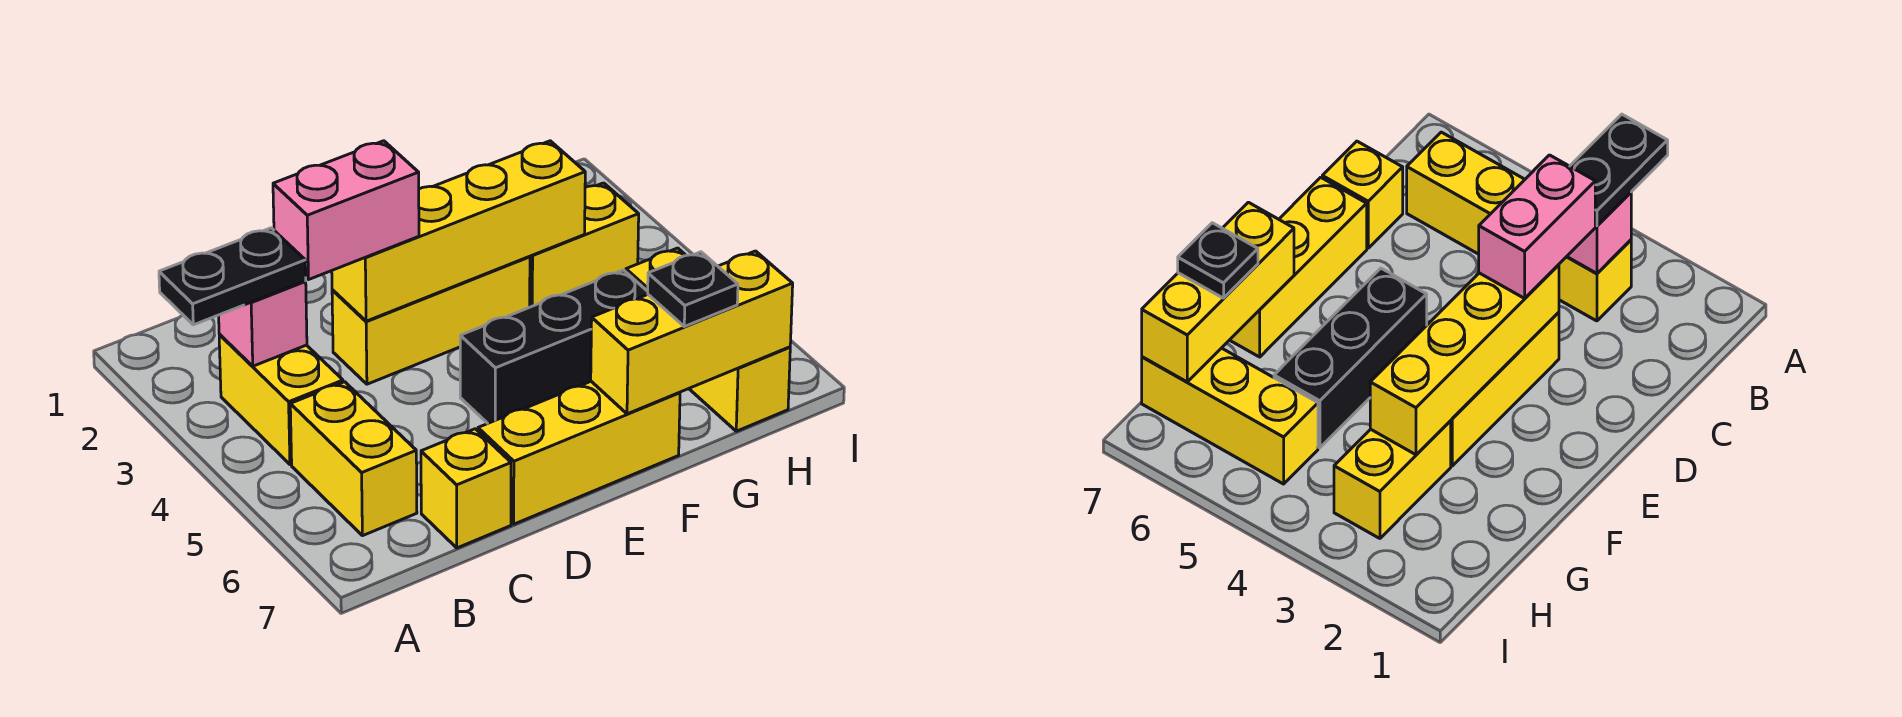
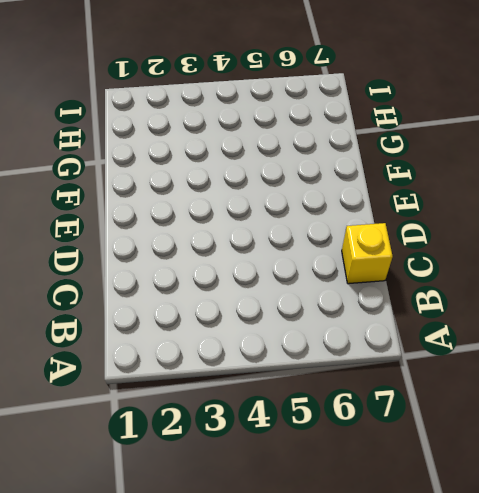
none -> yellow 1x2 brick [219,335,343,464]
none -> yellow 1x2 brick [290,382,417,536]
none -> yellow 1x3 brick [332,256,530,384]

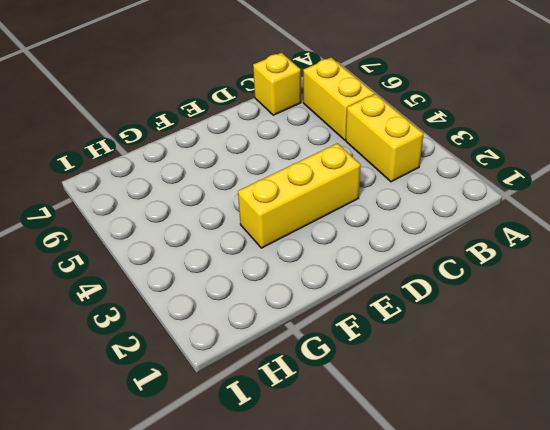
none -> yellow 1x3 brick [478,382,680,524]
none -> black 1x3 brick [460,270,648,423]
none -> yellow 1x2 brick [530,183,639,307]

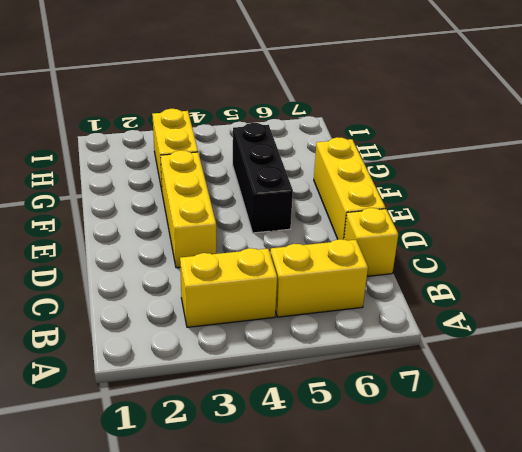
none -> yellow 1x3 brick [626,248,790,431]
none -> pink 1x1 brick [219,281,307,366]
none -> yellow 1x4 brick [332,141,585,321]

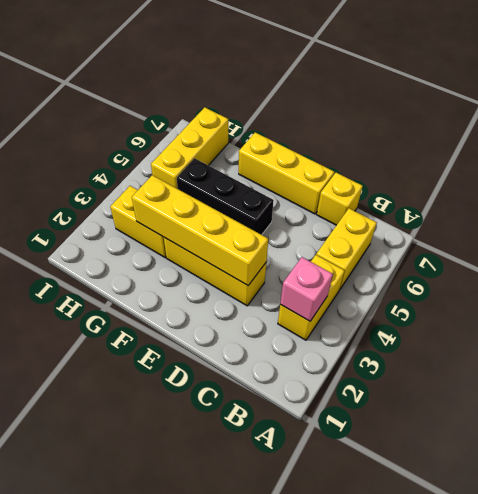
none -> yellow 1x3 brick [591,251,793,414]
none -> black 1x2 plate [159,228,306,325]
none -> pink 1x2 brick [273,141,419,280]

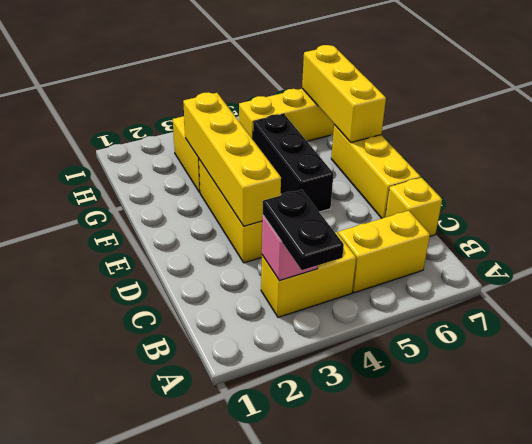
none -> pink 1x2 brick [273,141,419,280]
none -> black 1x1 plate [648,252,738,327]

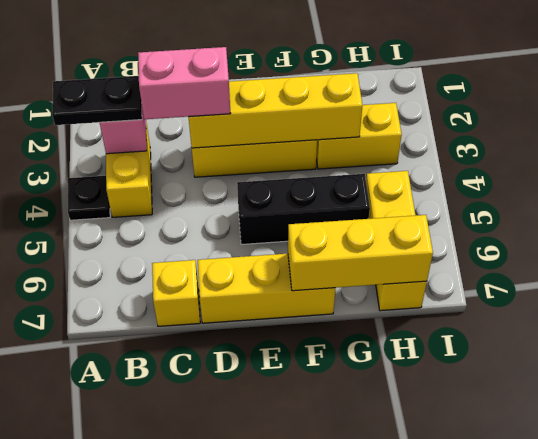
black 1x1 plate [68,176,110,220] -> black 1x1 plate moved to [648,252,738,327]
none -> yellow 1x2 brick [290,382,417,536]

